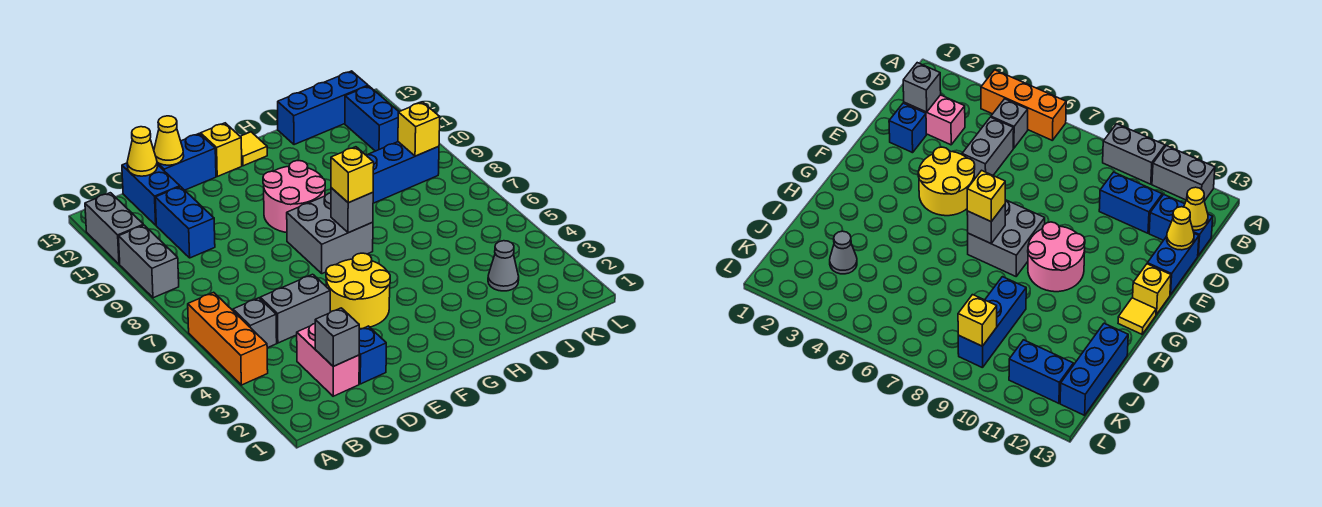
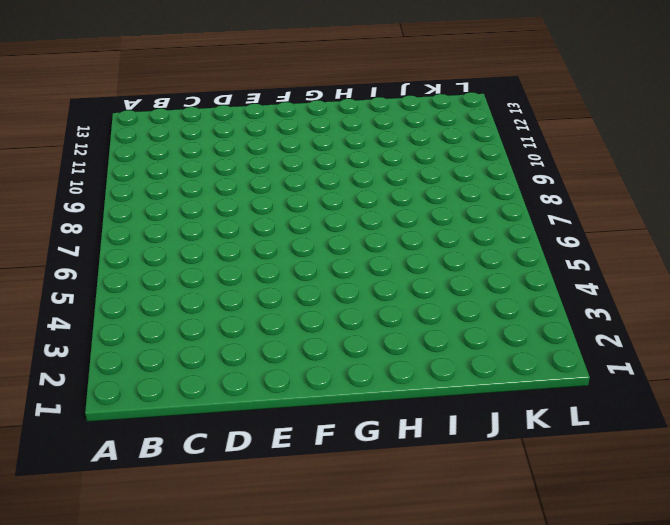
none -> orange 1x3 brick [188,292,268,385]
none -> grey 1x2 brick [119,225,179,298]
none -> grey 1x2 brick [85,193,143,264]

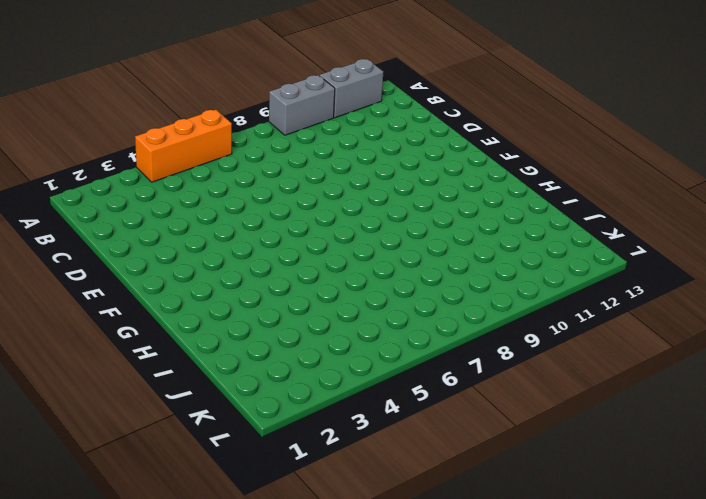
none -> grey 1x1 brick [233,298,277,348]
none -> pink 1x2 brick [297,324,359,396]
none -> grey 1x2 brick [260,274,330,343]

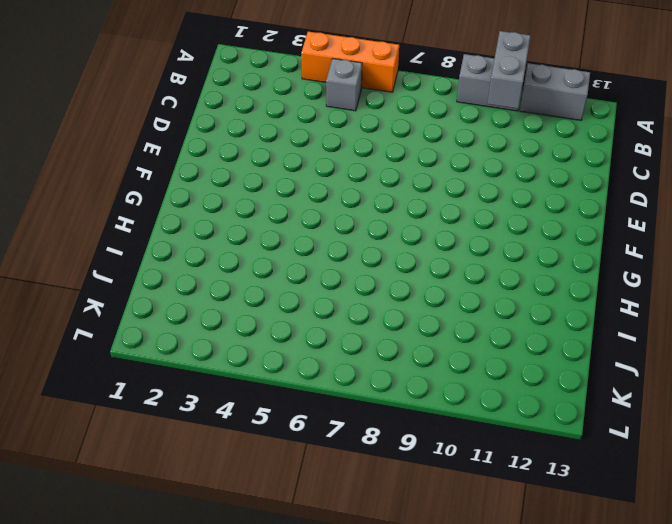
grey 1x2 brick [487,31,530,109] -> grey 1x2 brick moved to [260,274,330,343]
none -> pink 1x2 brick [297,324,359,396]
none -> blue 1x2 brick [155,187,215,258]
none -> blue 1x2 brick [122,163,180,225]

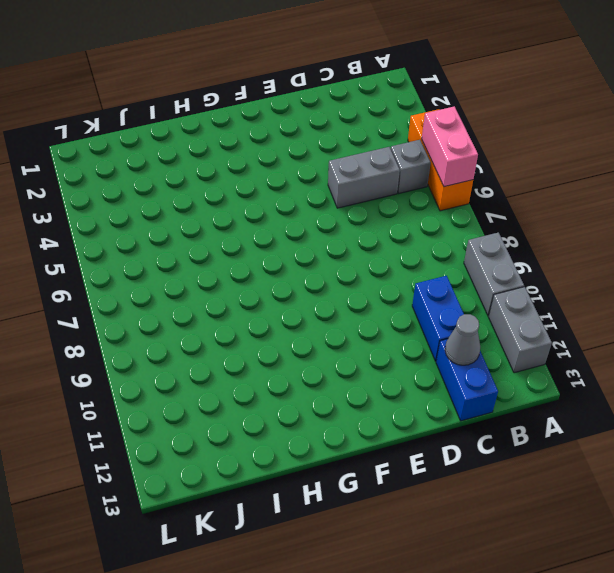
pink 1x2 brick [422,106,478,187] -> pink 1x2 brick moved to [297,324,359,396]
grey 1x1 cone [445,314,480,365] -> grey 1x1 cone moved to [488,241,519,291]
none -> blue 1x1 brick [359,326,386,384]
none -> blue 1x2 brick [157,134,216,190]
none -> yellow 2x2 round brick [326,253,390,329]

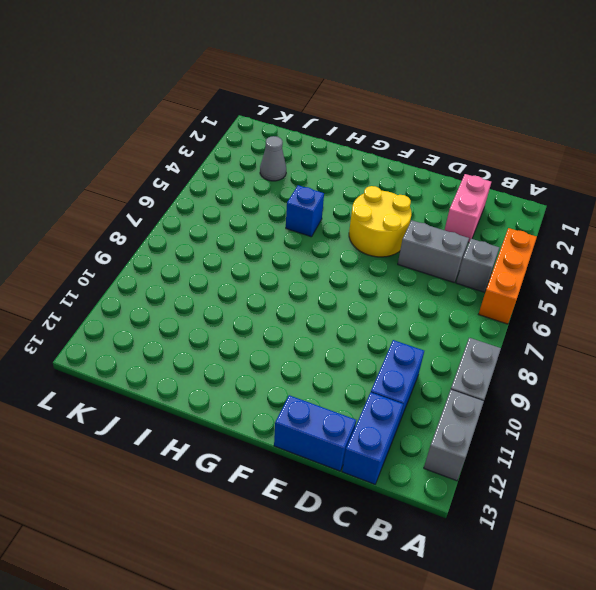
blue 1x1 brick [286,185,324,237] -> blue 1x1 brick moved to [359,326,386,384]
none -> grey 2x2 brick [287,193,373,274]
none -> pink 2x2 round brick [263,161,325,233]
none -> yellow 1x1 brick [201,123,242,176]

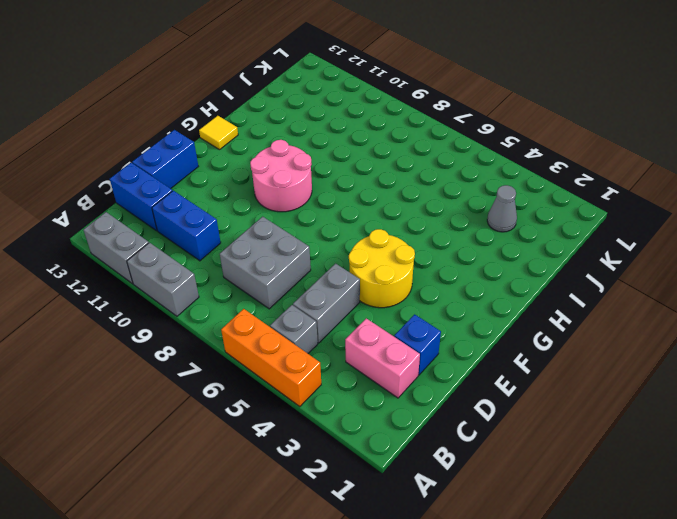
grey 2x2 brick [220,217,311,309] -> grey 2x2 brick moved to [287,193,373,274]
none -> yellow 1x1 brick [201,123,242,176]
none -> blue 1x3 brick [366,142,439,203]
none -> blue 1x3 brick [278,71,368,145]

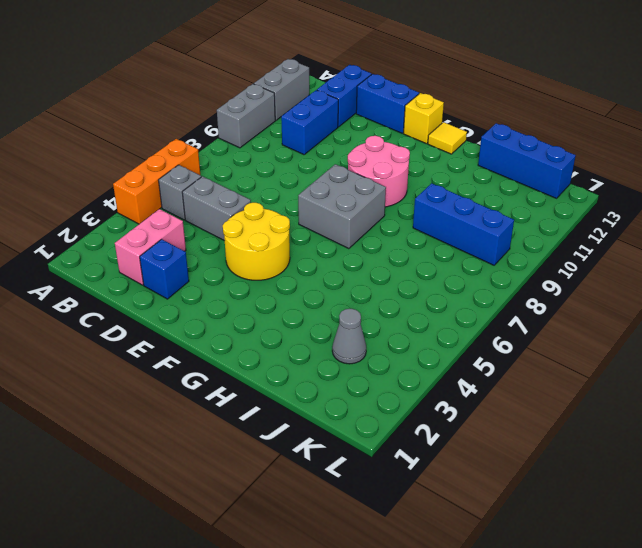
none -> blue 1x2 brick [345,86,399,151]
none -> grey 1x1 brick [315,308,359,366]
none -> yellow 1x1 cone [127,127,157,176]

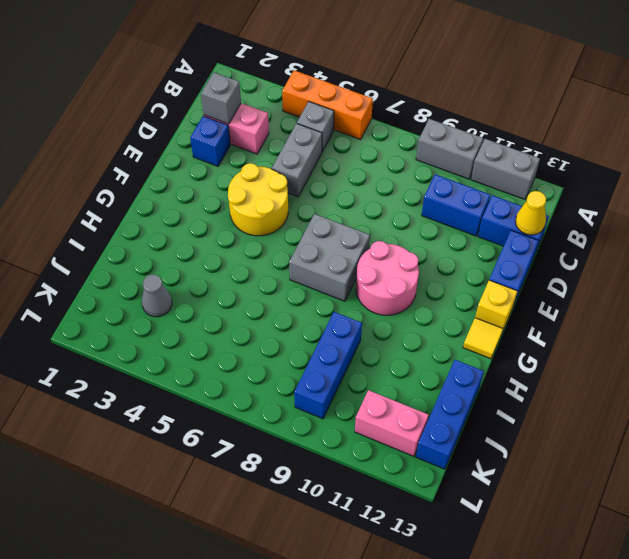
pink 1x2 brick [355,390,429,456] -> blue 1x2 brick [345,86,399,151]
none -> yellow 1x1 cone [154,116,184,165]
none -> grey 1x1 brick [331,188,373,233]
none -> yellow 1x1 brick [398,102,440,156]

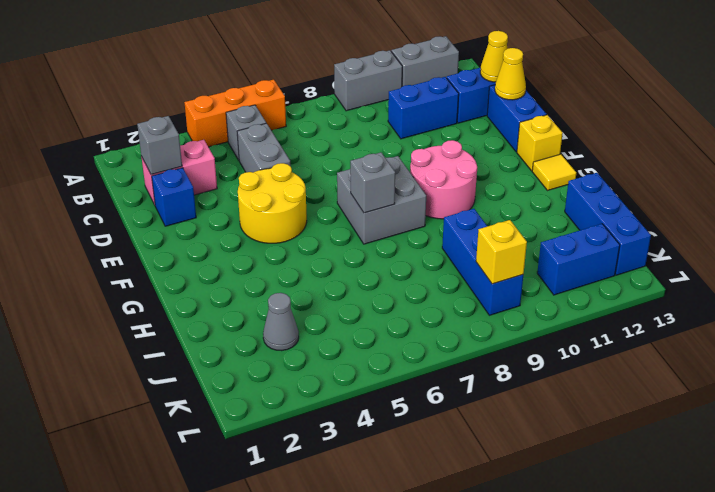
none -> yellow 1x1 brick [331,147,374,203]

